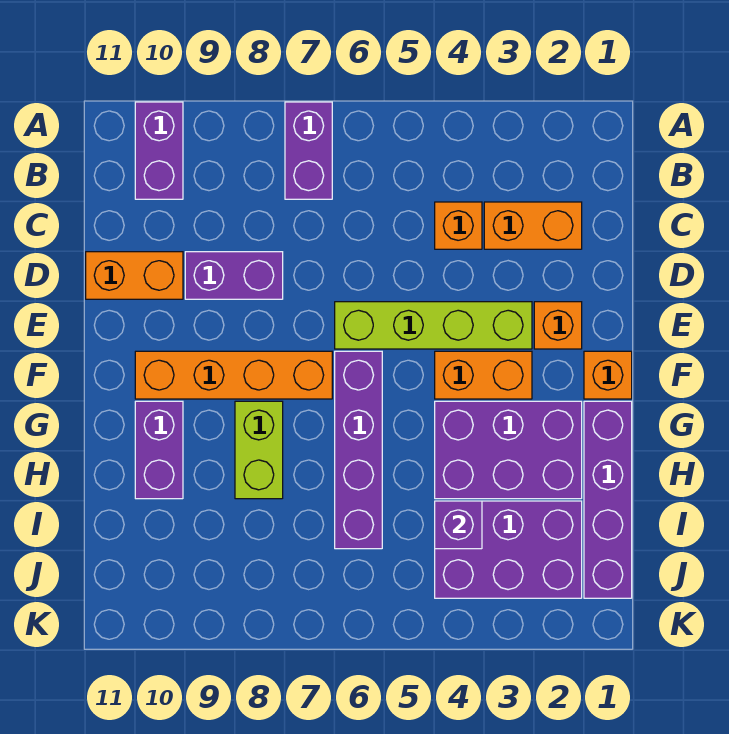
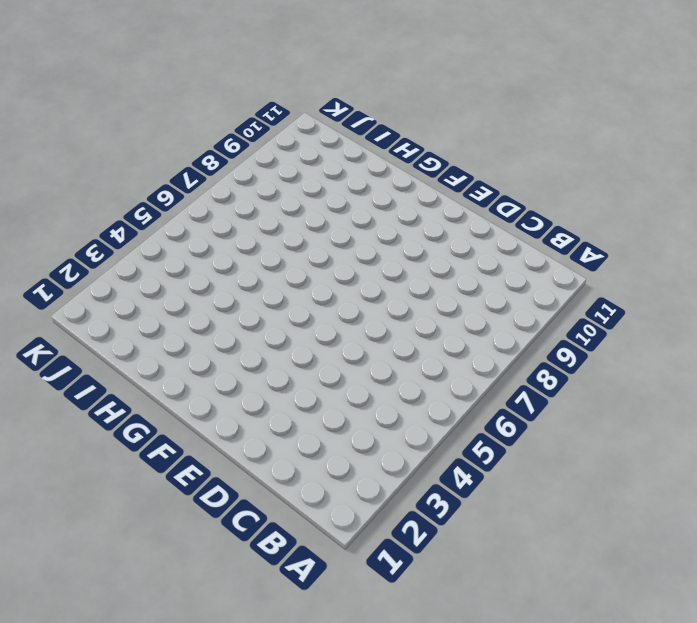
none -> purple 1x2 brick [285,102,332,199]
none -> purple 1x2 brick [135,102,183,199]
none -> orange 1x2 brick [484,202,582,249]

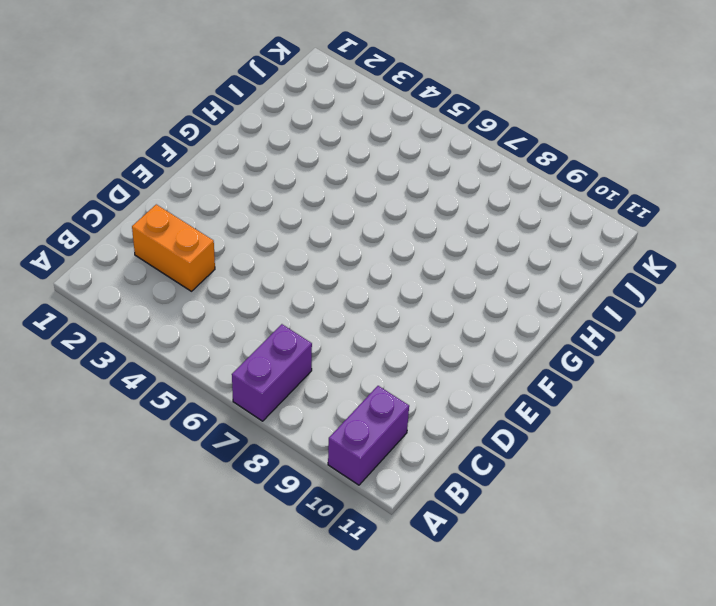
none -> orange 1x1 brick [435,202,482,249]
none -> purple 1x2 brick [185,252,283,299]
none -> orange 1x2 brick [86,252,183,299]

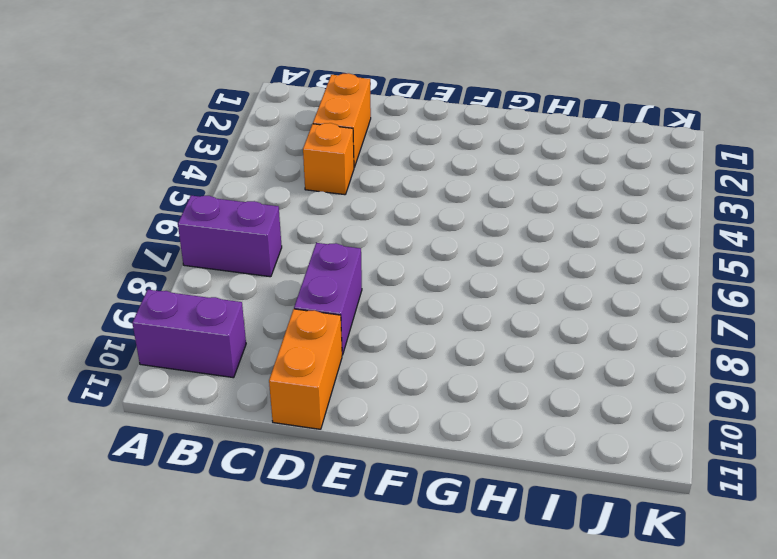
none -> orange 1x1 brick [534,302,582,349]
none -> lime 1x4 brick [335,302,532,349]
none -> orange 1x1 brick [584,351,632,399]

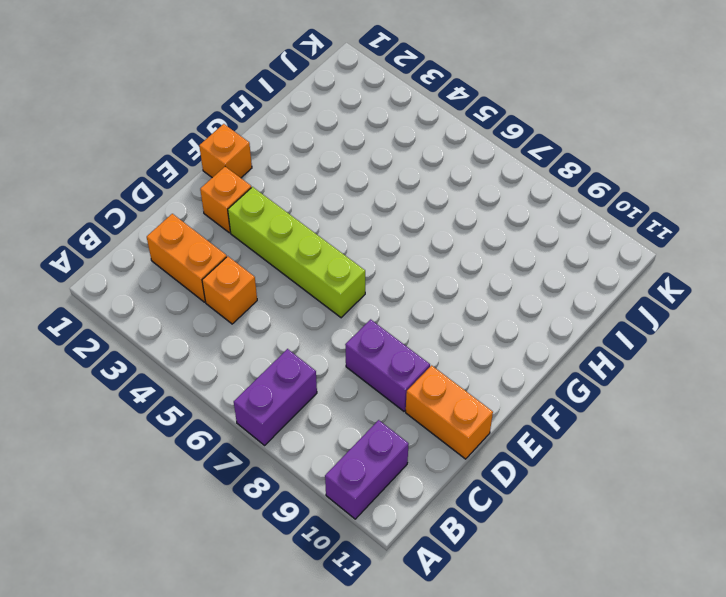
none -> orange 1x2 brick [435,351,532,399]
none -> purple 1x4 brick [335,351,382,549]
none -> orange 1x4 brick [135,351,332,399]

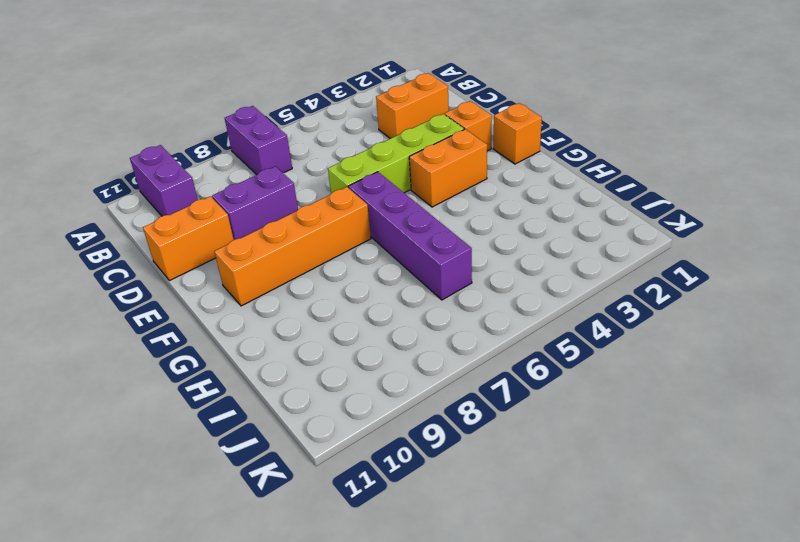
none -> orange 1x1 brick [435,202,482,249]
none -> purple 1x4 brick [584,401,632,598]
none -> purple 2x3 brick [435,401,582,499]

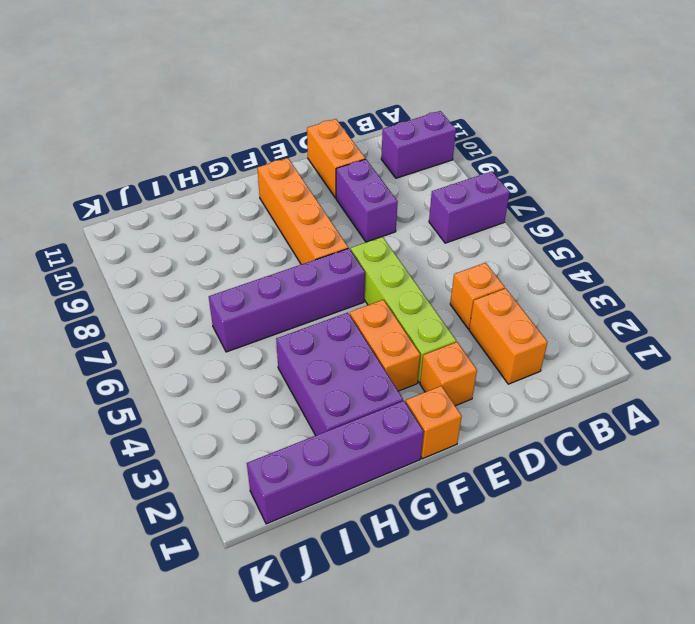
none -> lime 1x2 brick [235,401,283,499]
none -> purple 1x2 brick [135,401,183,499]
none -> purple 2x3 brick [435,501,582,598]

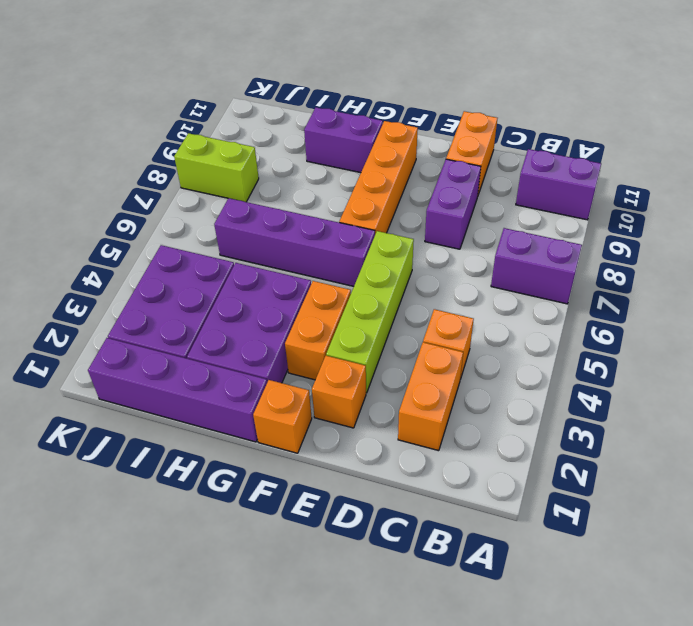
lime 1x2 brick [174,133,259,202] -> lime 1x2 brick moved to [235,401,283,499]
none -> purple 1x1 brick [435,501,482,549]

